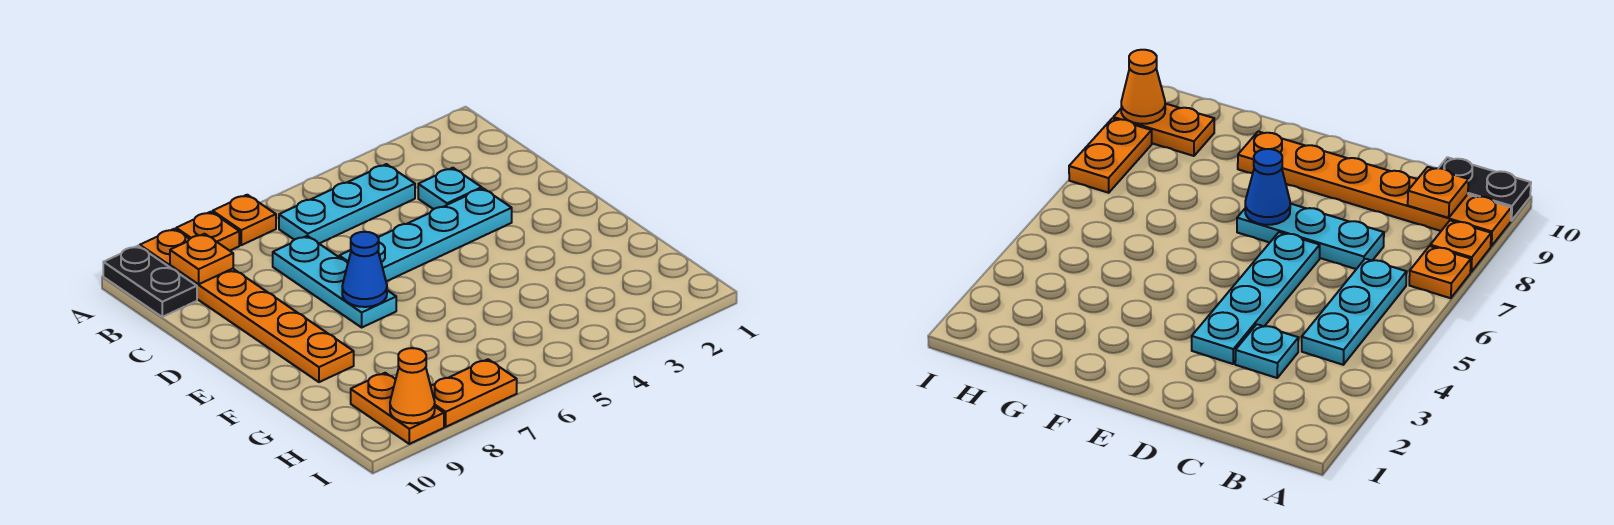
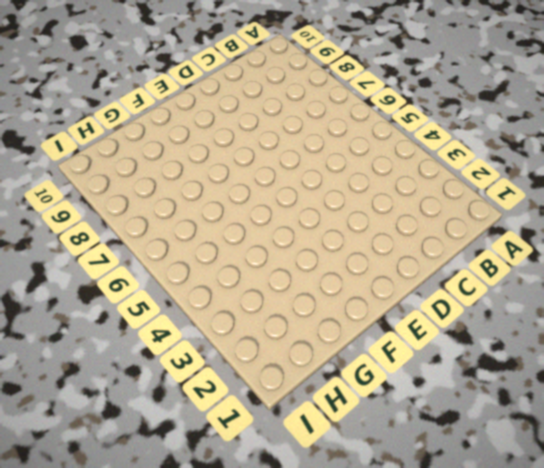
none -> orange 1x1 plate [213,195,276,245]
none -> orange 1x1 plate [176,212,239,251]
none -> orange 1x6 plate [140,229,354,382]

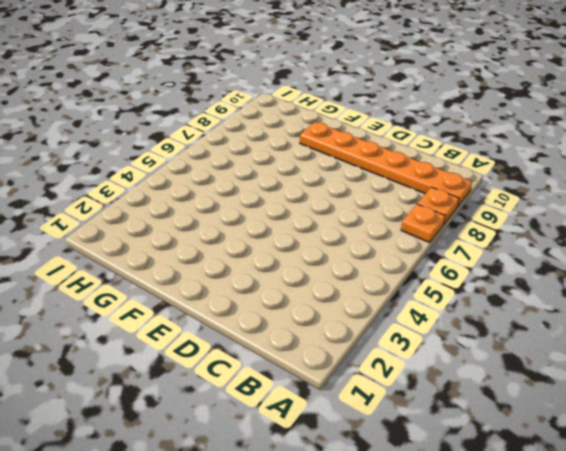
none -> black 1x2 plate [103,246,197,317]
none -> cyan 1x3 plate [279,164,415,243]
none -> cyan 1x1 plate [418,168,482,209]

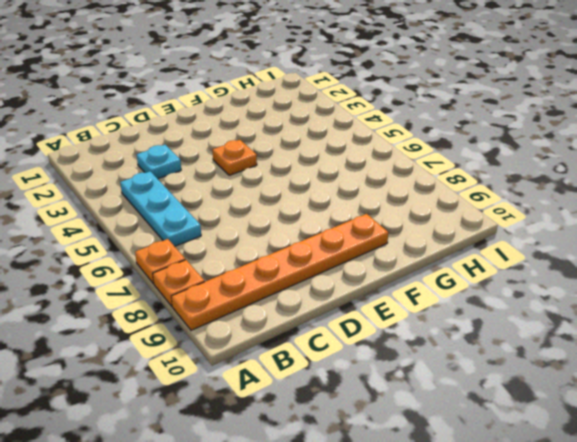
orange 1x1 plate [213,140,257,175] -> orange 1x1 plate moved to [170,234,233,284]
none -> black 1x2 plate [103,246,197,317]
none -> cyan 1x3 plate [273,236,396,327]
none -> cyan 1x4 plate [339,188,512,281]

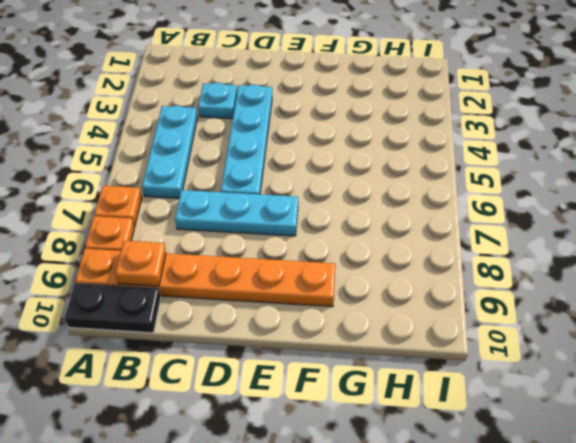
none -> orange 1x2 plate [351,373,444,444]
none -> orange 1x2 plate [431,359,517,427]
none -> blue 1x1 cone [342,232,387,307]

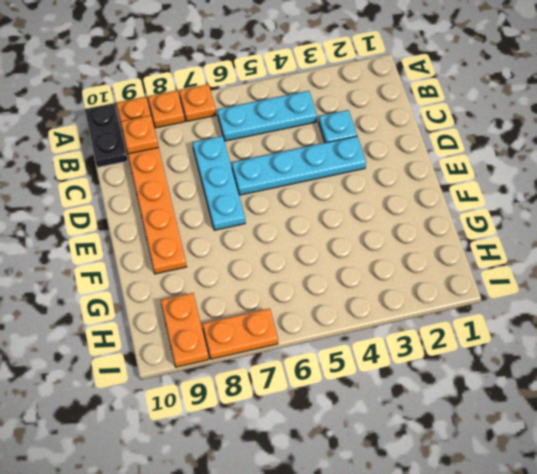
none -> blue 1x1 cone [342,232,387,307]
none -> orange 1x1 cone [390,348,435,423]

